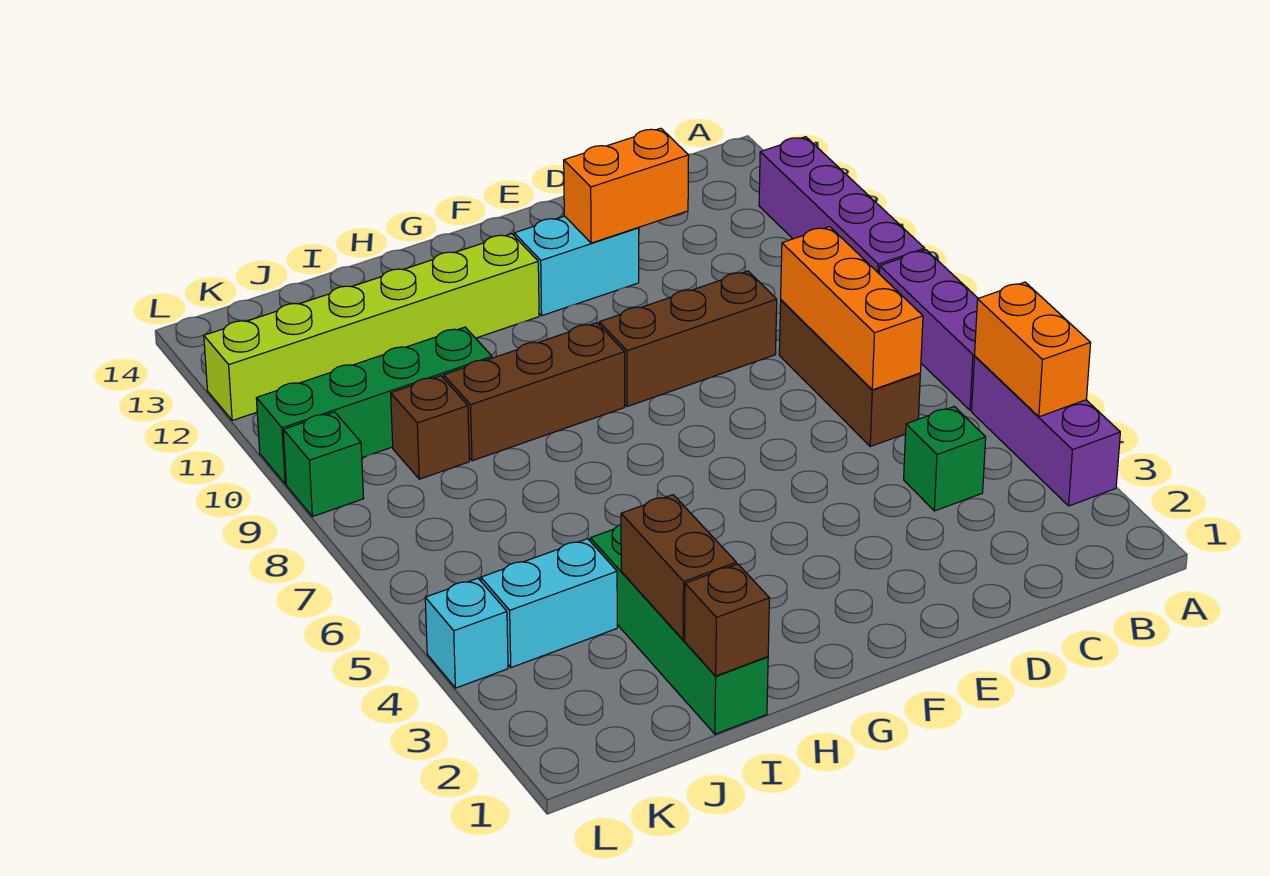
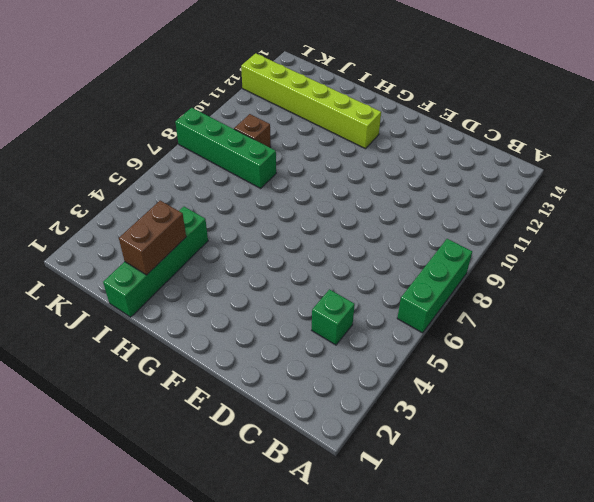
green 1x3 brick [397,239,472,333] -> purple 1x3 brick [879,250,978,410]
green 1x4 brick [175,108,276,189] -> green 1x4 brick moved to [256,327,492,484]
none -> purple 1x3 brick [972,357,1120,506]
none -> purple 1x4 brick [759,137,925,273]
none -> brown 1x3 brick [779,300,920,446]

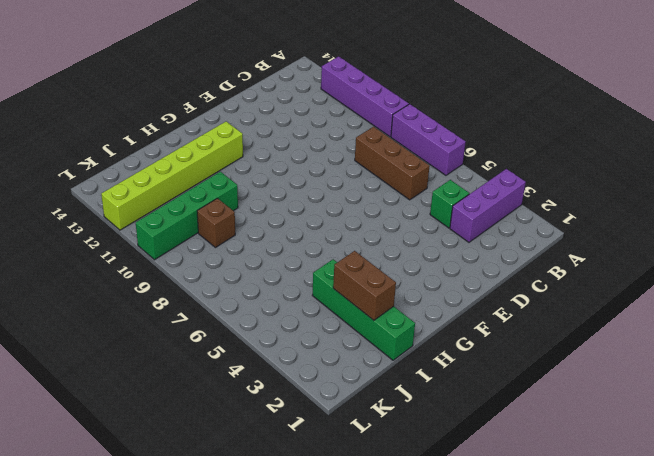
purple 1x3 brick [450,169,526,242] -> purple 1x3 brick turned to [972,357,1120,506]
none -> brown 1x3 brick [599,271,777,407]
none -> cyan 1x2 brick [514,216,639,316]
none -> brown 1x3 brick [444,323,625,461]

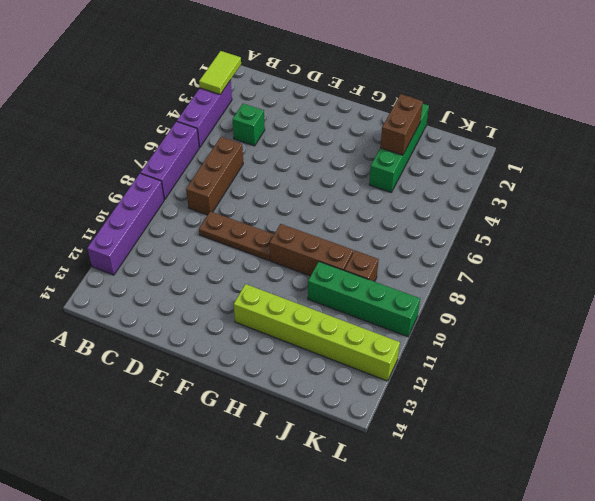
lime 1x2 tile [199,51,241,94] -> none
brown 1x3 plate [199,211,274,261] -> brown 1x3 brick [599,271,777,407]
none -> cyan 1x2 brick [514,216,639,316]
none -> cyan 1x2 brick [481,539,617,668]
none -> cyan 1x1 brick [425,578,508,688]

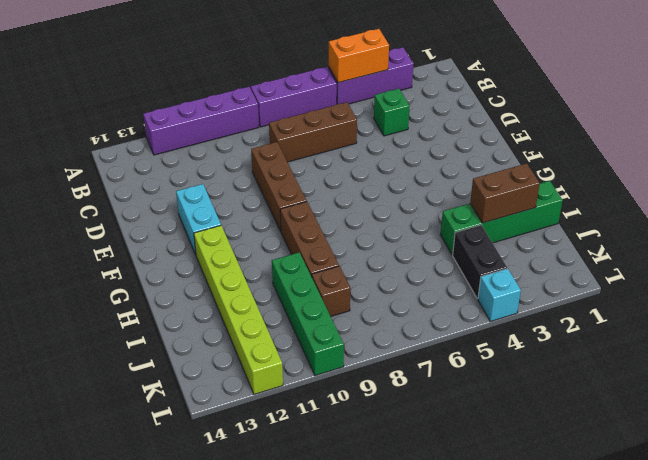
black 1x2 brick [453,225,507,299] -> cyan 1x2 brick [481,539,617,668]
none -> green 1x1 brick [283,412,364,517]
none -> orange 1x3 brick [781,227,923,390]
none -> orange 1x2 brick [564,128,689,243]

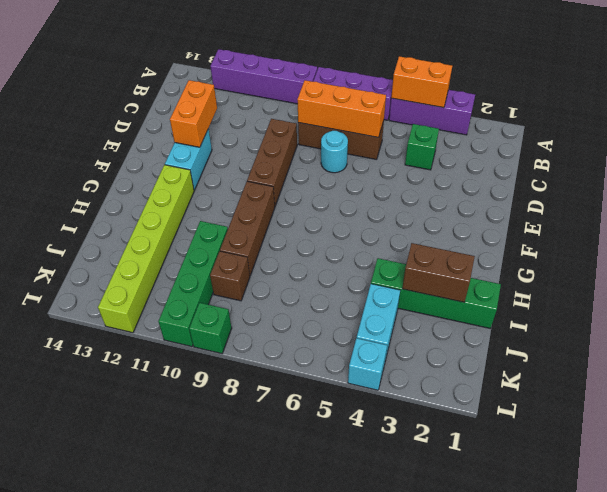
cyan 1x1 round brick [321,131,348,173] -> none
none -> brown 1x1 brick [685,564,770,676]

